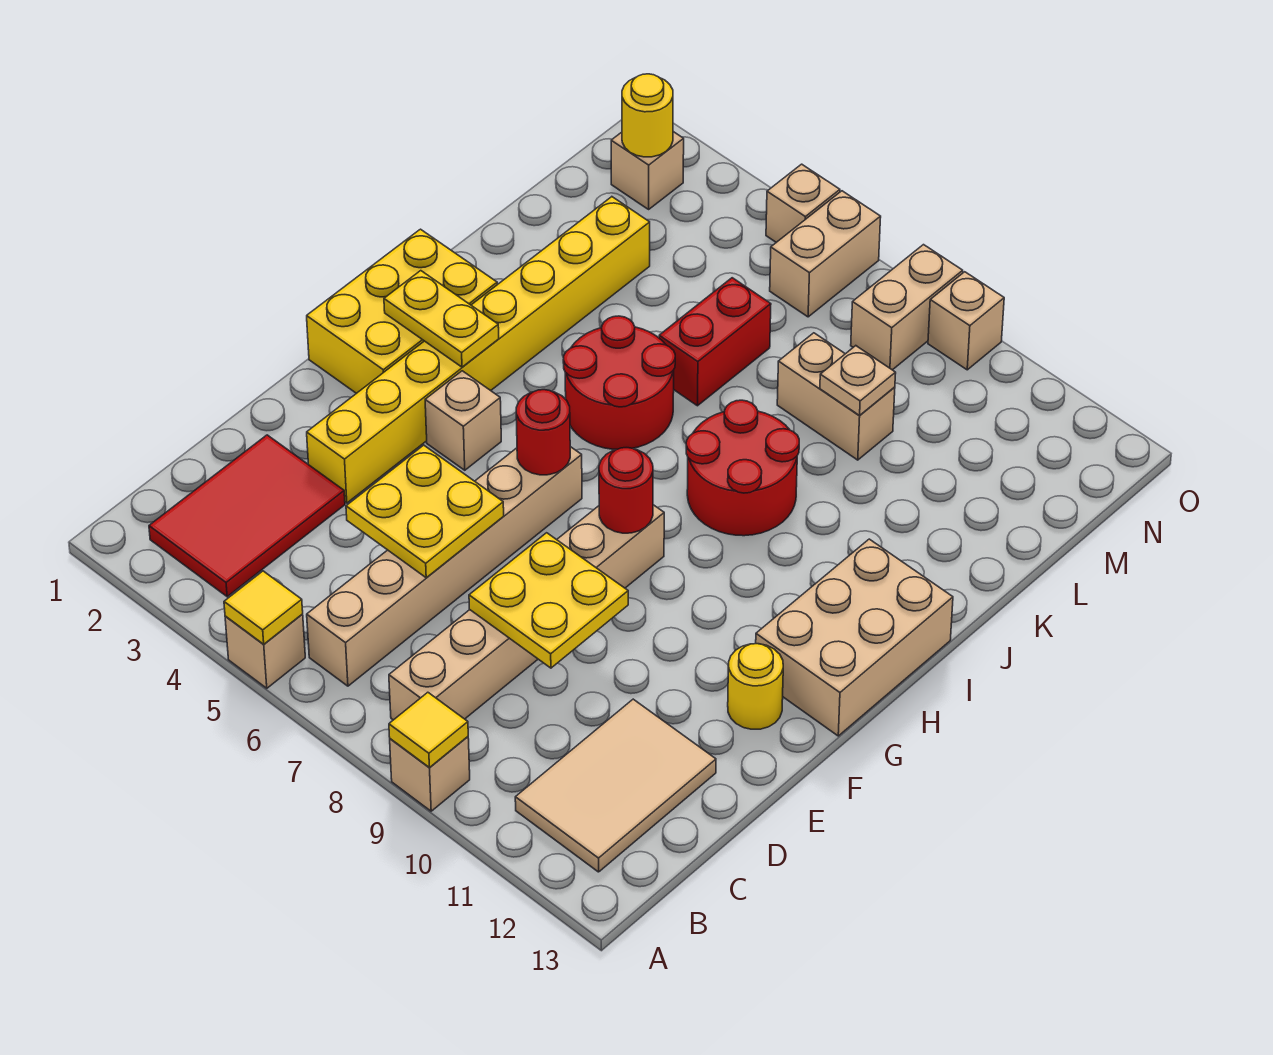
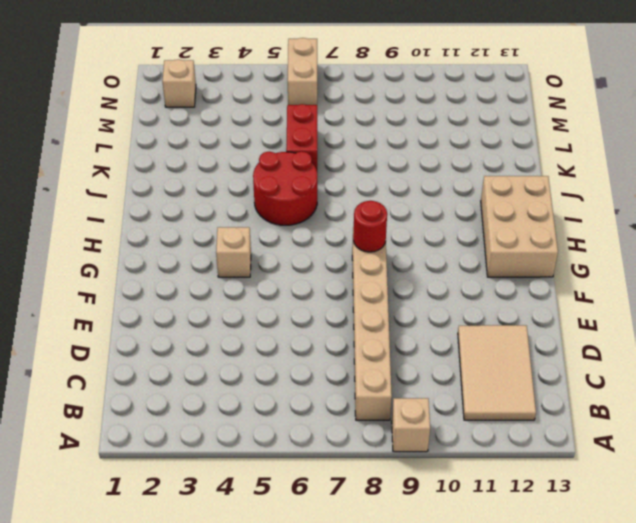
none -> tan 1x1 brick [225,614,305,688]
none -> red 2x3 tile [149,435,345,597]
none -> tan 1x6 brick [307,447,582,686]

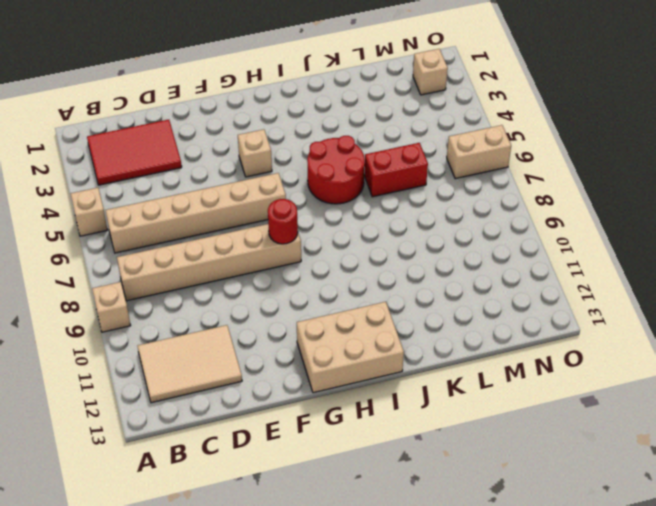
none -> yellow 1x8 brick [307,197,650,503]
none -> yellow 1x1 round brick [728,644,783,729]
none -> yellow 2x3 brick [307,229,497,393]

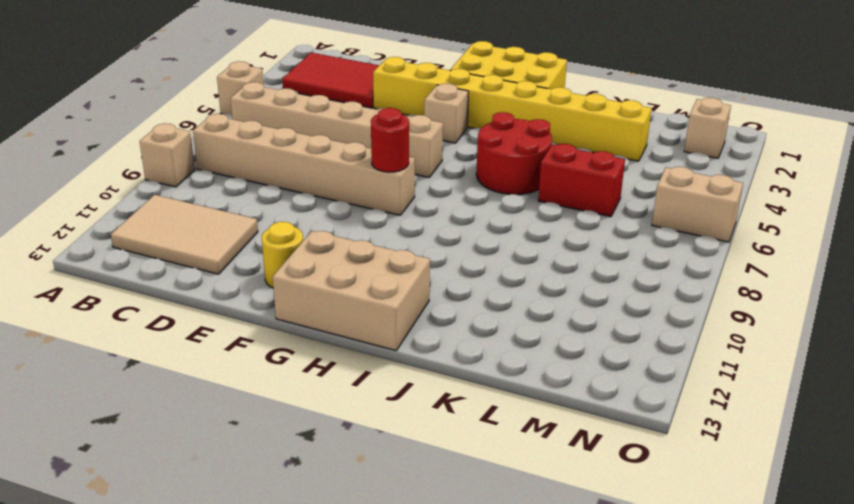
none -> red 2x2 round brick [686,400,799,536]
none -> tan 1x2 brick [777,333,895,460]
none -> tan 1x2 brick [851,245,963,370]

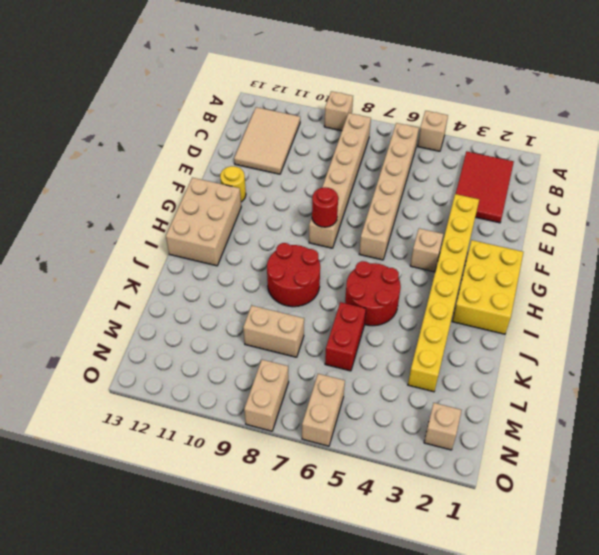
none -> tan 1x1 brick [766,164,840,242]
none -> tan 1x1 brick [928,272,1004,370]
none -> yellow 1x1 tile [224,571,303,644]

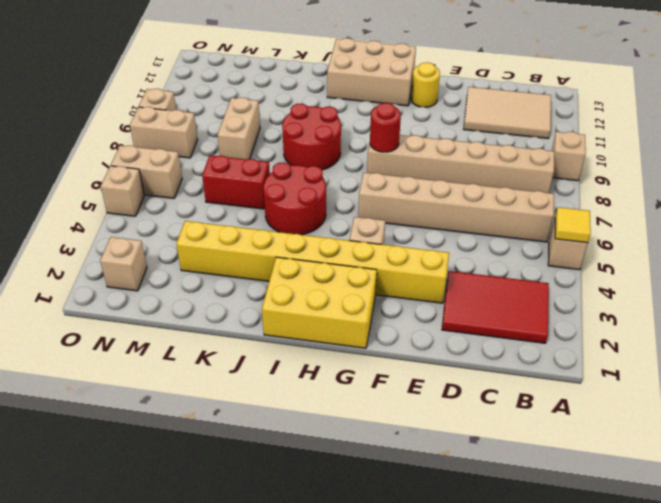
none -> yellow 1x1 tile [389,692,468,768]
none -> yellow 2x2 plate [346,445,504,578]
none -> yellow 2x2 plate [469,533,628,668]

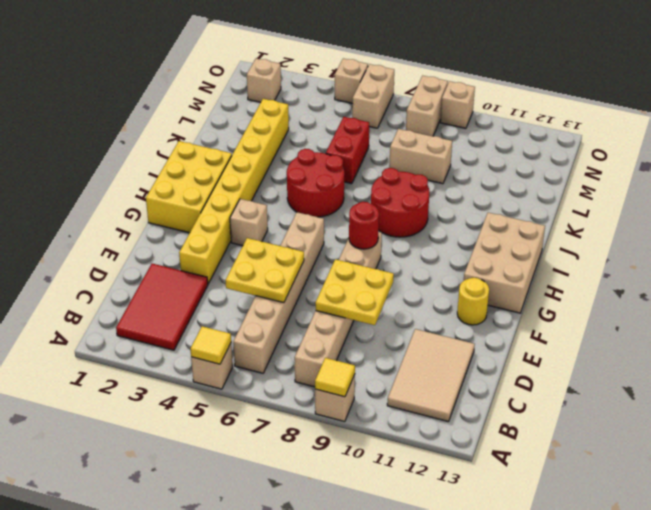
none -> red 1x1 round brick [516,390,570,475]
none -> yellow 1x2 plate [384,271,499,367]
none -> tan 1x1 plate [820,346,896,415]

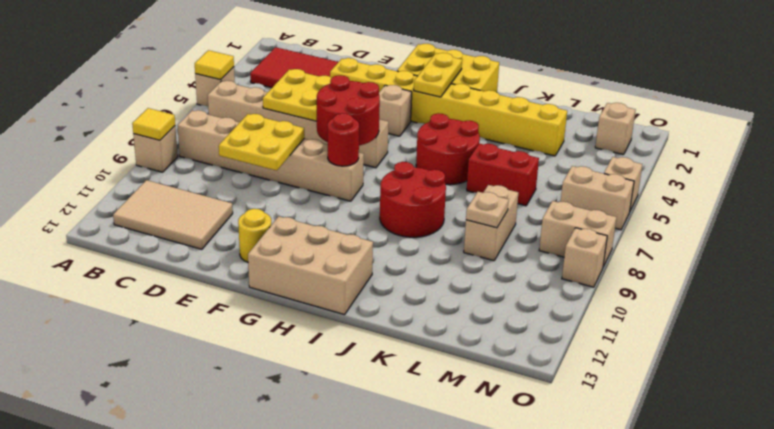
red 2x2 round brick [316,75,380,146] -> red 1x1 round brick [516,390,570,475]
none -> yellow 1x1 round brick [622,74,673,157]

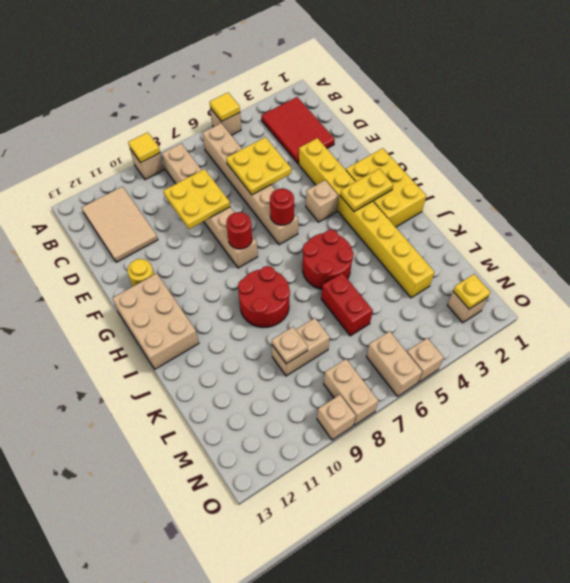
yellow 1x1 plate [453,274,490,309] -> yellow 1x1 round brick [622,74,673,157]

